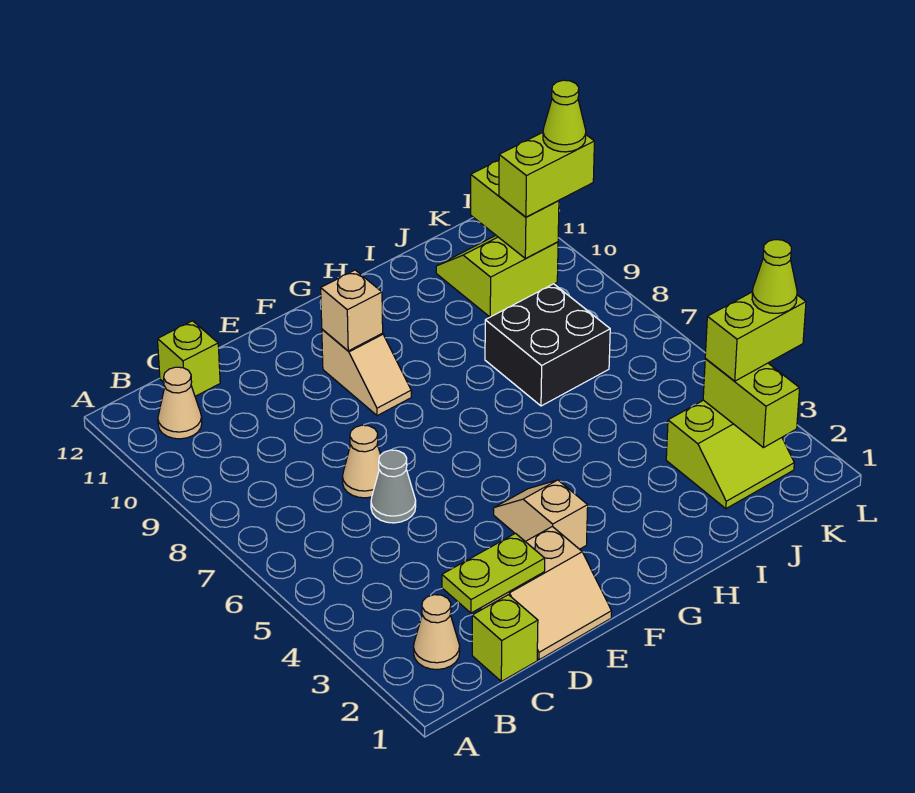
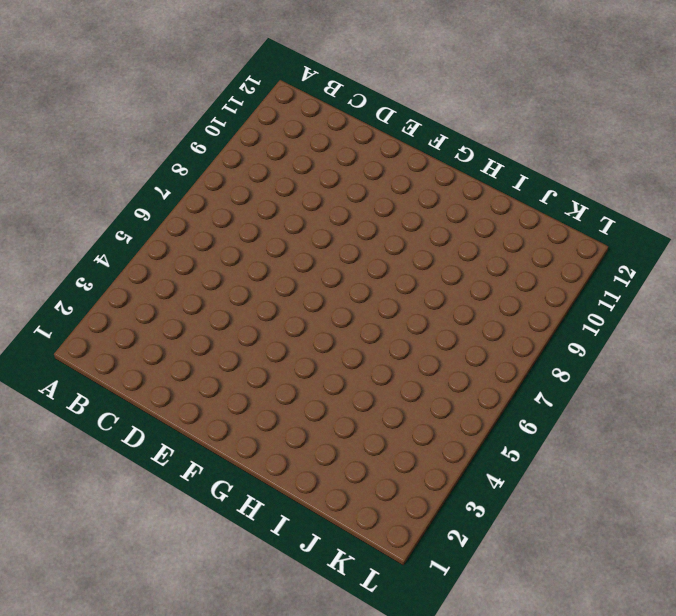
none -> tan 1x1 cone [414,595,460,670]
none -> tan 1x1 cone [158,367,202,439]
none -> lime 1x1 brick [472,595,538,681]

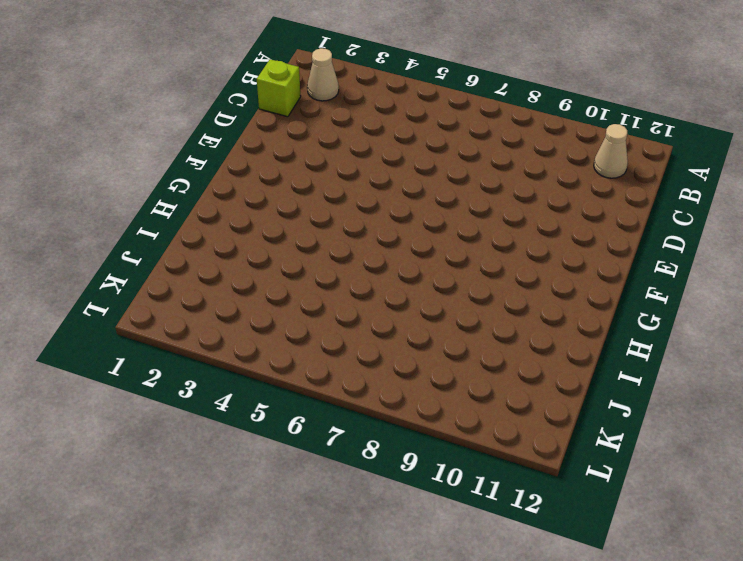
none -> lime 1x1 brick [158,321,220,396]
none -> tan 2x2 slope [480,526,612,660]
none -> grey 1x1 cone [371,450,416,523]

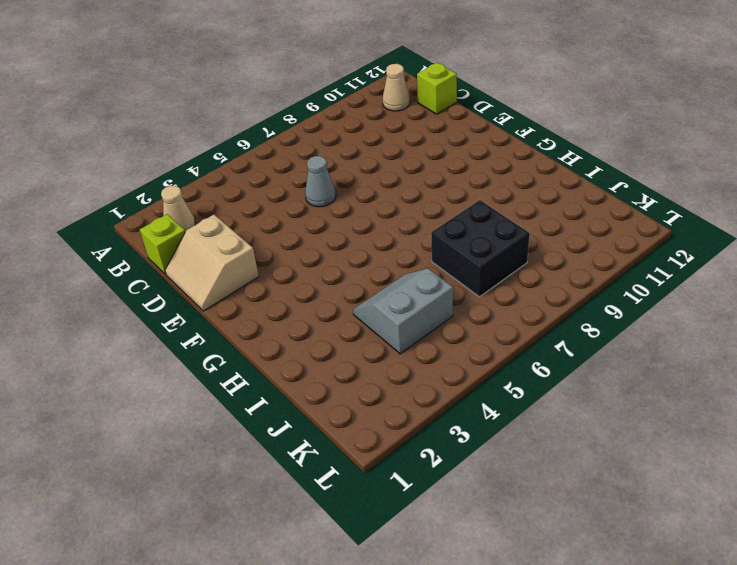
grey 2x2 slope [353,268,453,354] -> none
none -> tan 1x1 cone [342,425,381,498]
none -> tan 1x2 slope [494,480,588,549]
none -> tan 1x2 slope [322,329,411,416]

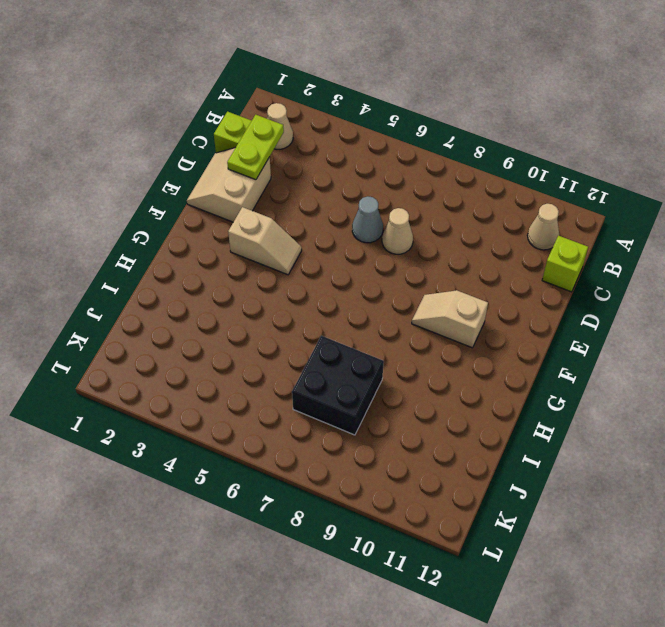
none -> lime 2x2 slope [666,400,794,509]
none -> lime 2x2 slope [436,236,558,317]
none -> tan 1x1 brick [321,270,383,351]

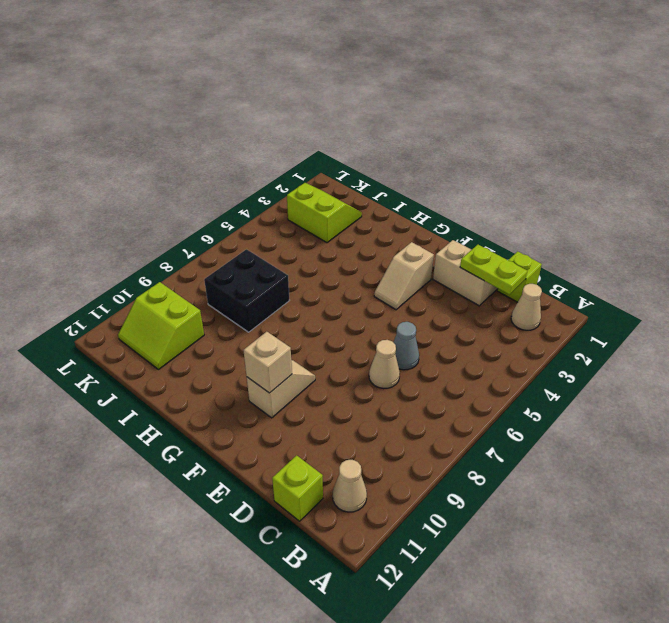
none -> lime 1x2 brick [703,359,800,448]
none -> lime 1x2 brick [471,160,559,258]
none -> lime 1x2 brick [705,292,806,381]

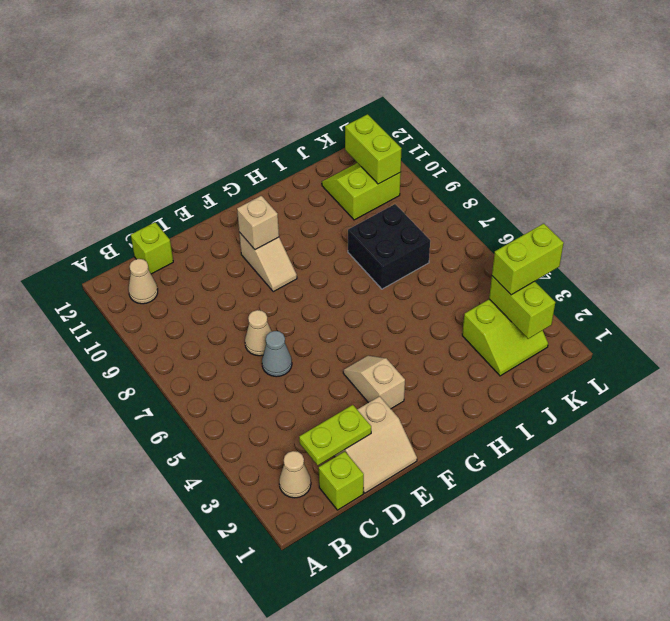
none -> lime 1x2 brick [499,133,594,217]
none -> lime 1x1 cone [752,240,797,313]
none -> lime 1x1 cone [543,80,586,152]

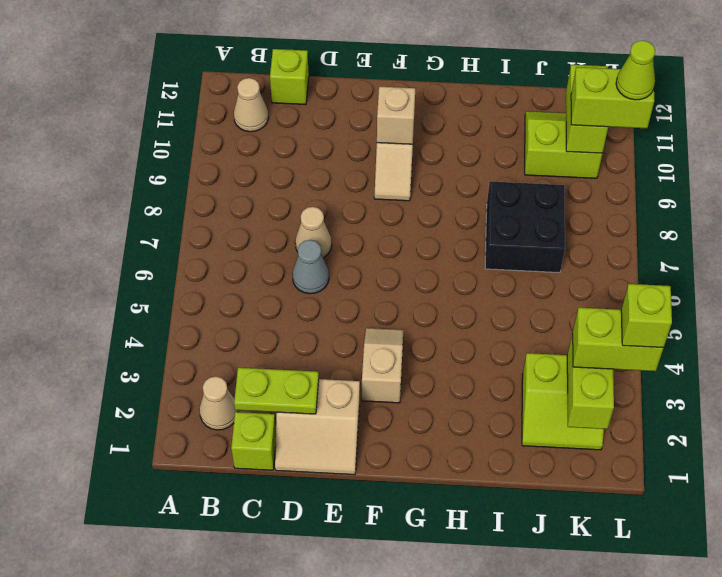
lime 1x1 brick [621,284,672,348] -> lime 1x1 cone [752,240,797,313]

